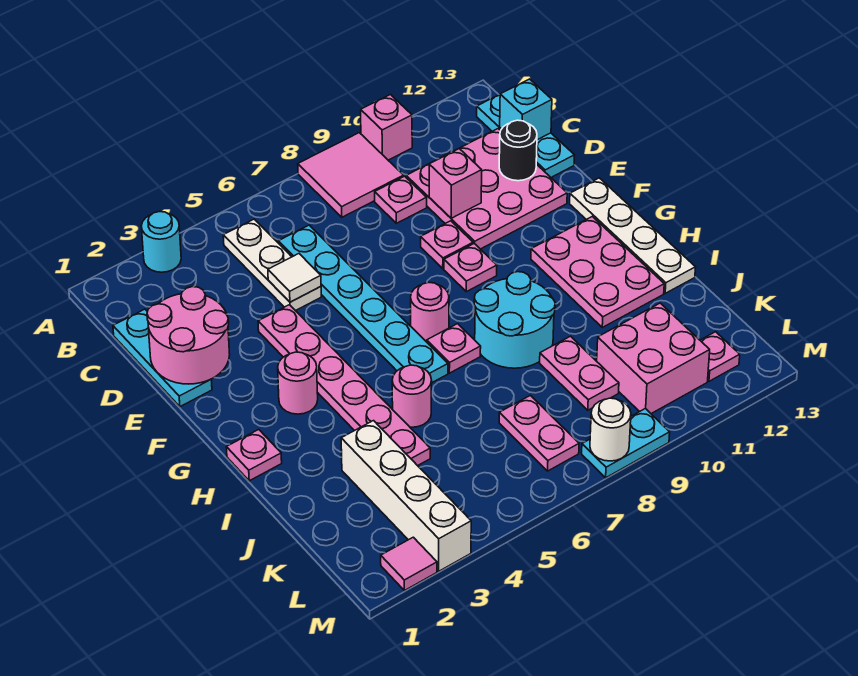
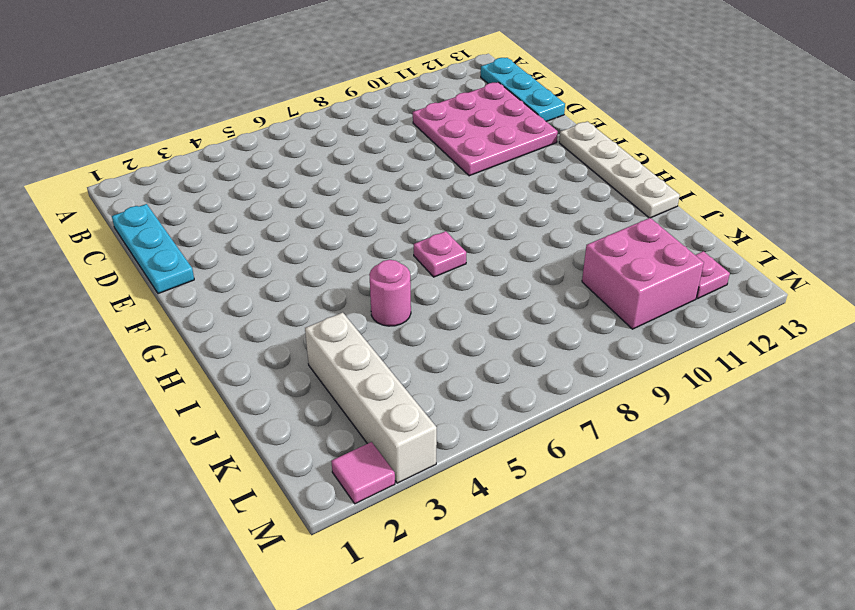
none -> cyan 1x1 round brick [141,212,181,272]
none -> pink 2x2 tile [298,133,404,217]
none -> pink 1x1 brick [361,95,412,160]
none -> white 1x3 plate [223,219,321,311]

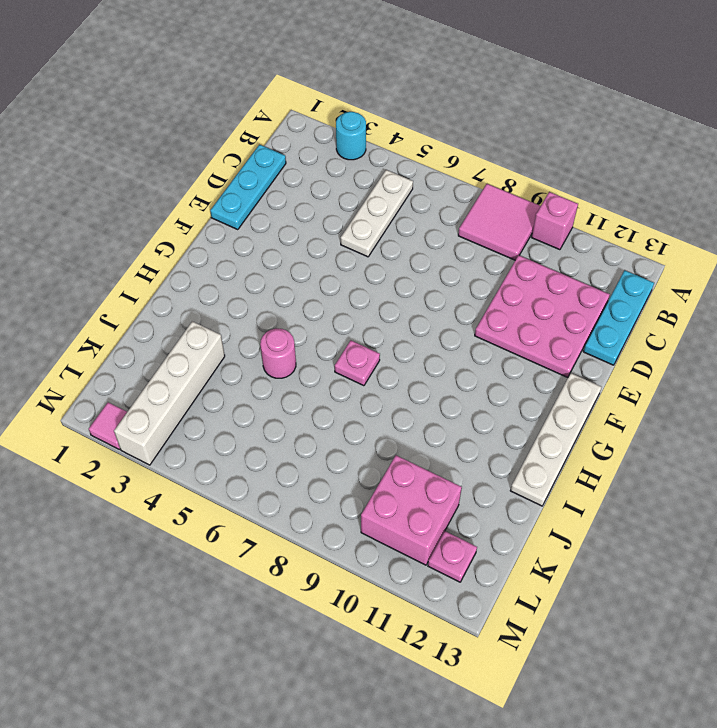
none -> cyan 1x6 plate [278,225,448,382]
none -> pink 1x1 plate [375,176,427,223]
none -> pink 1x6 plate [258,305,430,466]
none -> pink 1x1 plate [421,221,473,269]

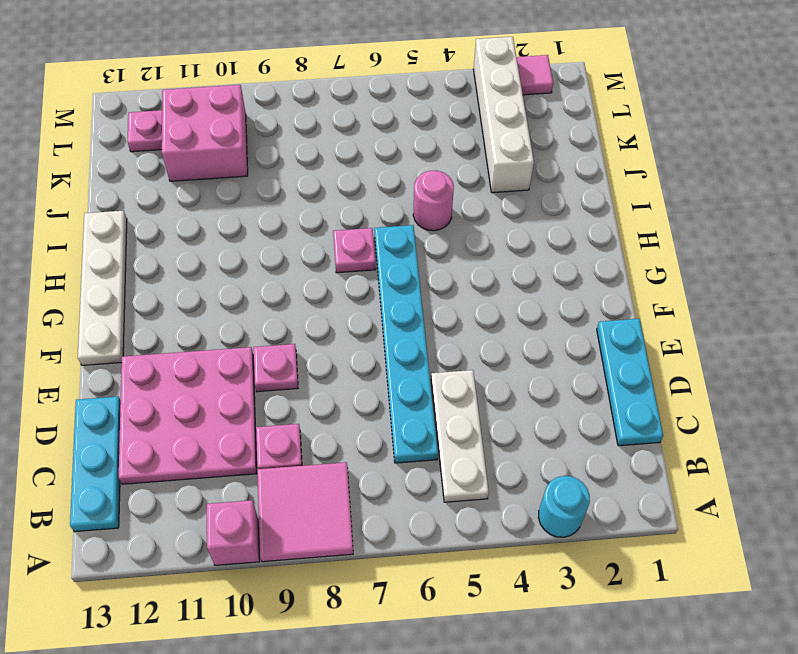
none -> pink 1x6 plate [258,305,430,466]
none -> pink 1x1 plate [444,244,497,292]
none -> pink 1x1 round brick [278,352,318,414]
none -> pink 1x1 round brick [411,282,449,342]

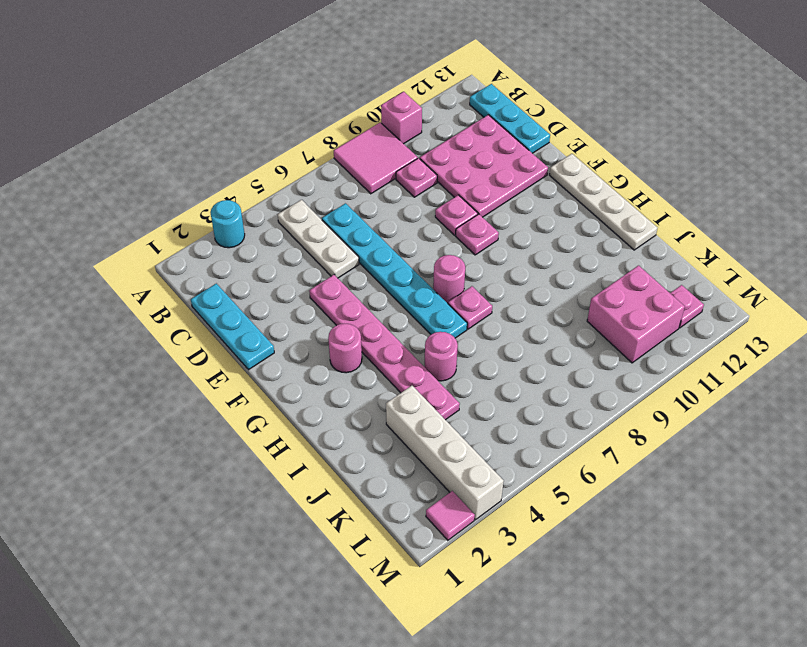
none -> pink 2x3 plate [531,216,664,327]
none -> pink 1x1 plate [226,429,282,481]
none -> cyan 2x2 round brick [474,272,555,368]
none -> pink 1x2 plate [540,336,619,410]

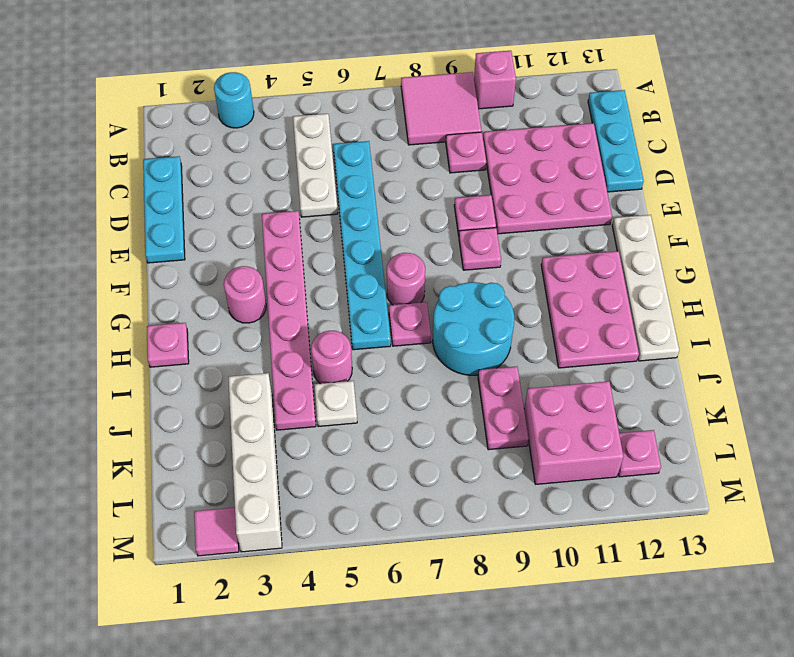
white 1x1 plate [314,381,357,427] -> none
none -> pink 1x2 plate [499,395,579,471]
none -> cyan 1x2 plate [582,409,670,478]
none -> cyan 1x1 brick [500,79,552,140]
none -> pink 2x2 round brick [147,287,230,384]

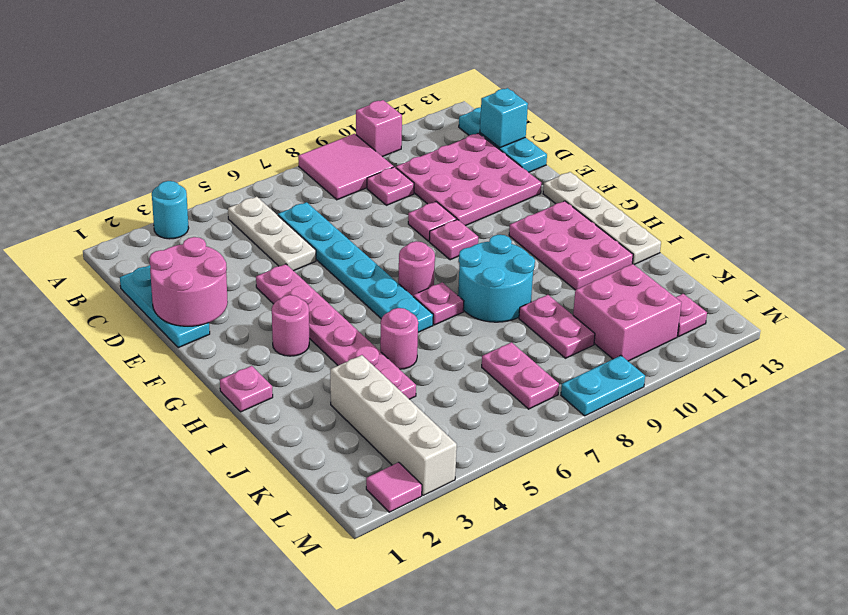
none -> white 1x1 tile [268,254,321,302]
none -> pink 1x1 brick [429,149,482,218]
none -> black 1x1 round brick [499,120,537,181]
none -> white 1x1 round brick [590,398,631,461]

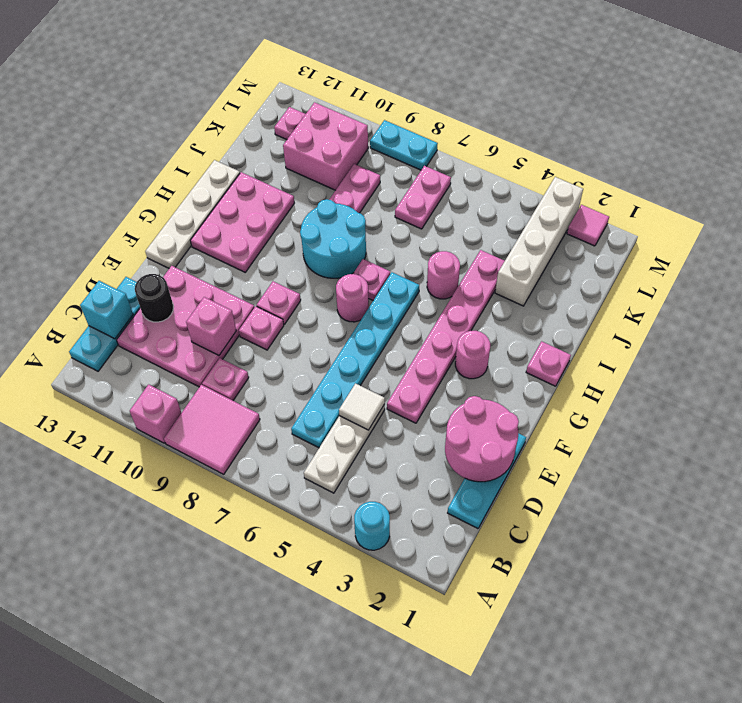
none -> white 1x1 round brick [590,398,631,461]

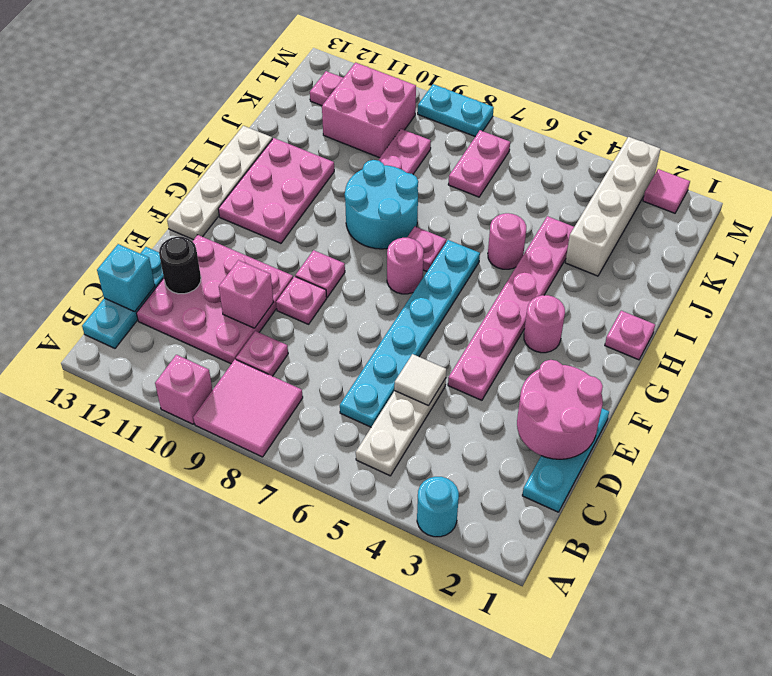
none -> white 1x1 round brick [590,398,631,461]

